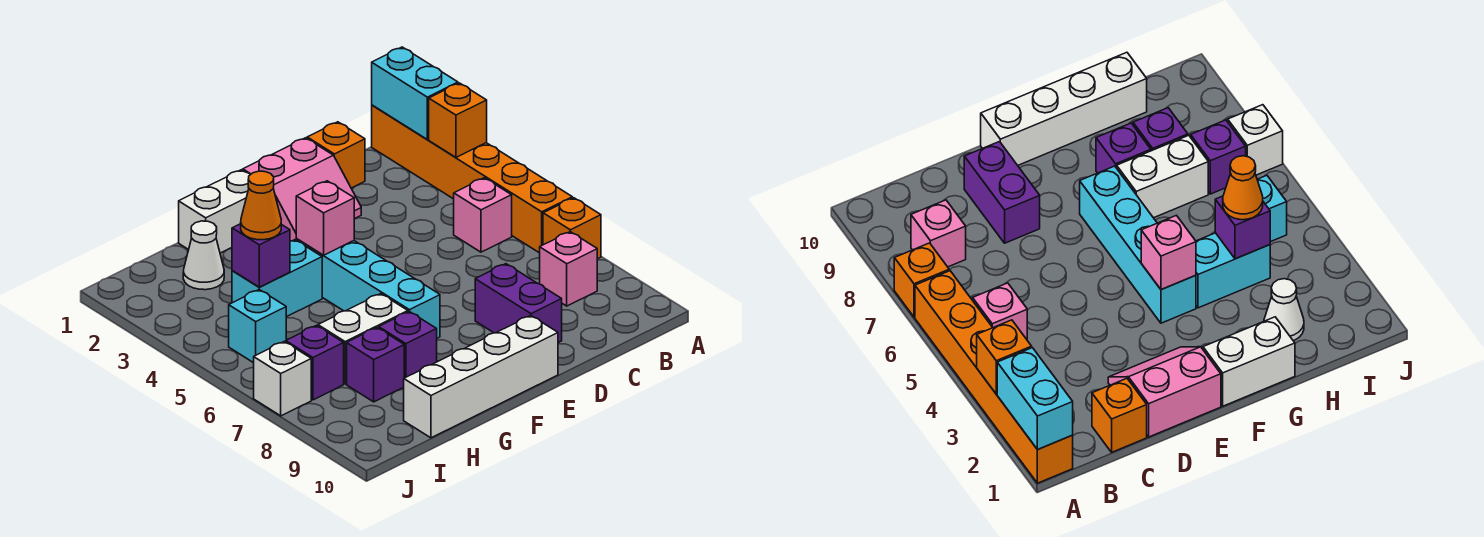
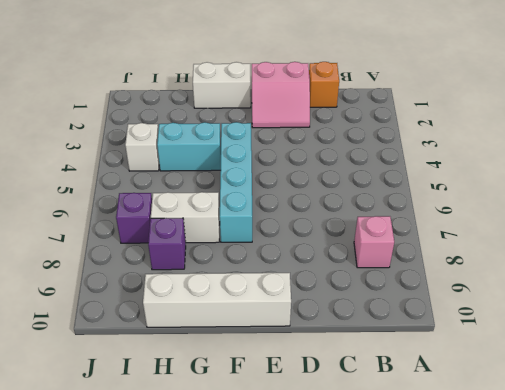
white 1x1 brick [125,123,159,171] -> white 1x1 brick moved to [254,342,311,416]
none -> orange 1x6 brick [372,105,572,253]
none -> orange 1x1 brick [543,198,601,259]
none -> pink 1x1 brick [454,178,512,252]

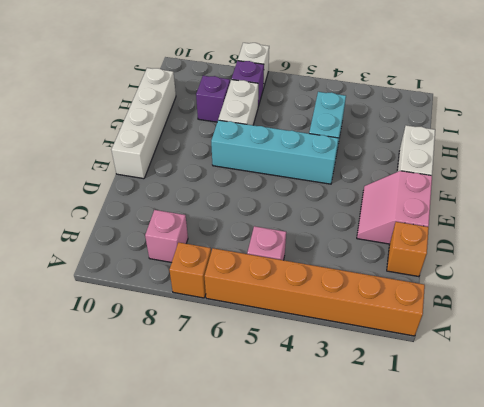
none -> purple 1x2 brick [475,264,562,343]
none -> purple 1x1 brick [379,311,437,378]
none -> white 1x1 cone [183,221,224,290]

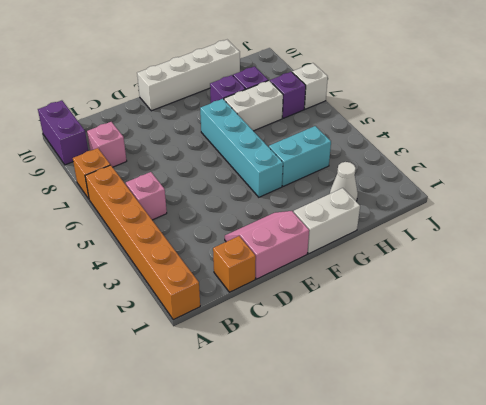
purple 1x2 brick [38,100,88,165] -> purple 1x2 brick moved to [475,264,562,343]
none -> cyan 1x1 brick [229,290,286,363]
none -> cyan 1x2 brick [372,47,458,139]
none -> orange 1x1 brick [429,83,487,157]

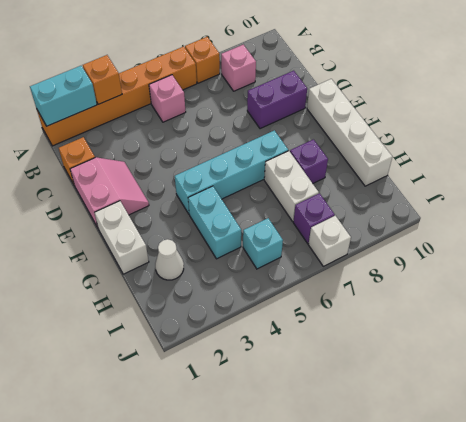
none -> purple 1x1 brick [347,328,404,402]
none -> pink 1x1 brick [296,181,354,255]
none -> purple 1x1 brick [232,224,290,287]

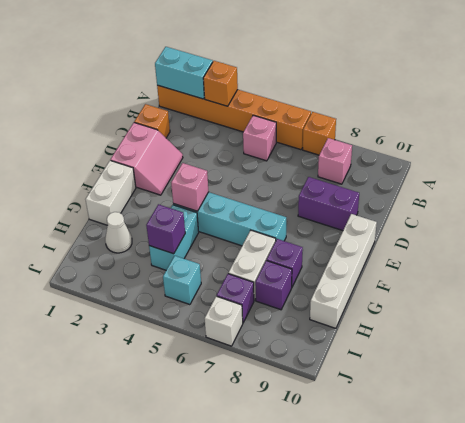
none -> orange 1x1 cone [241,171,281,240]

